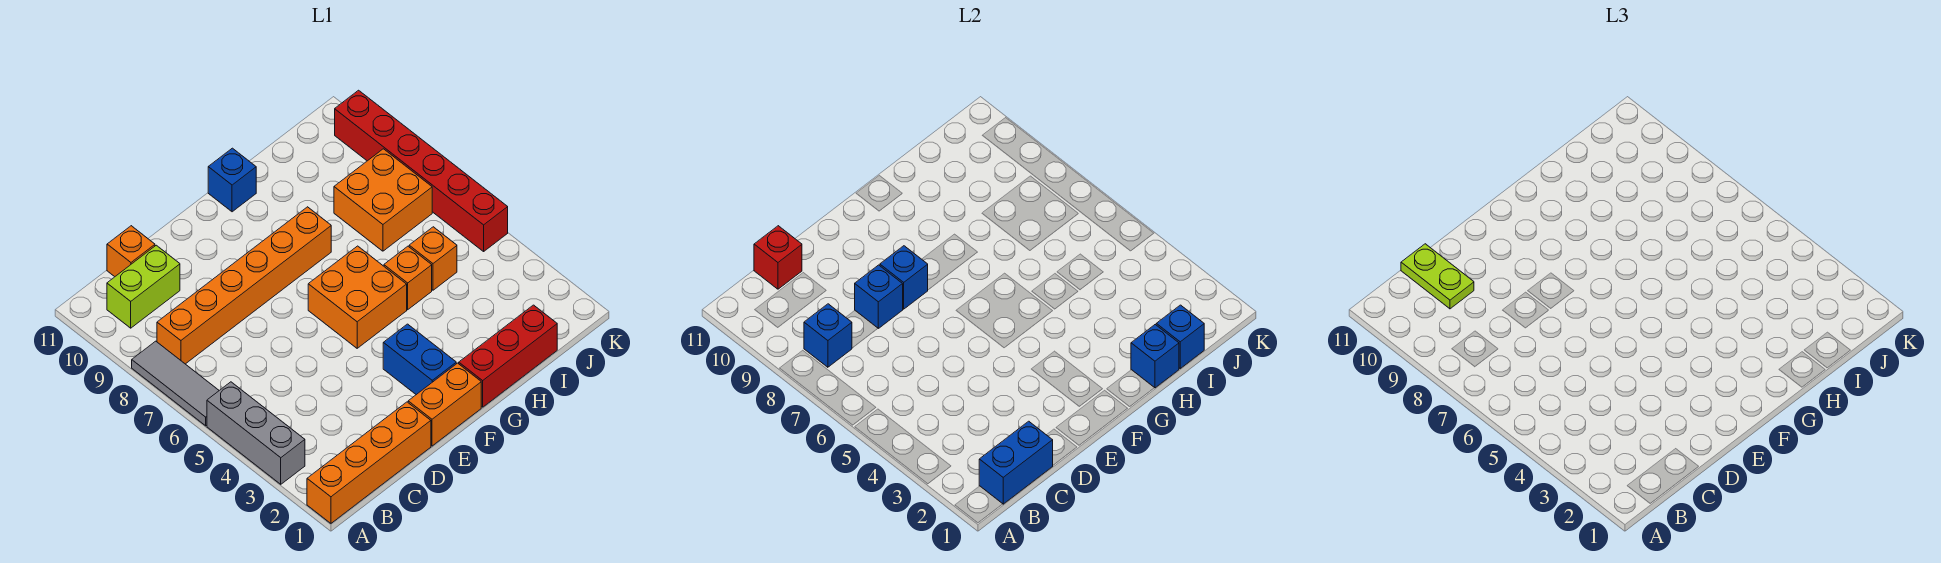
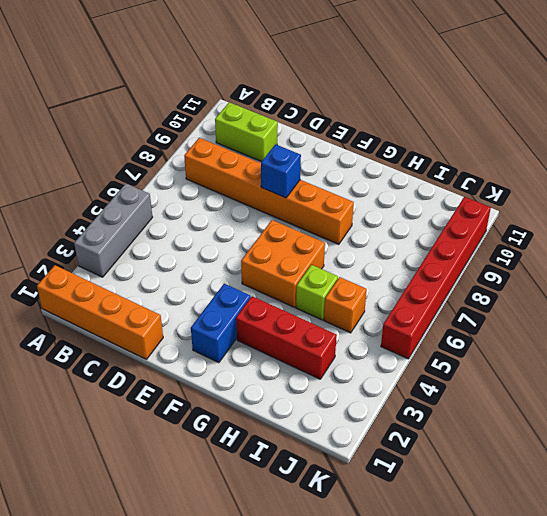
red 1x3 brick [236,296,337,379] -> red 1x3 brick moved to [459,305,557,407]
lime 1x1 brick [296,265,338,320] -> orange 1x1 brick [384,246,432,310]
none -> grey 1x3 tile [132,341,219,426]
none -> orange 1x1 brick [107,226,155,277]
none -> orange 1x2 brick [408,363,481,446]

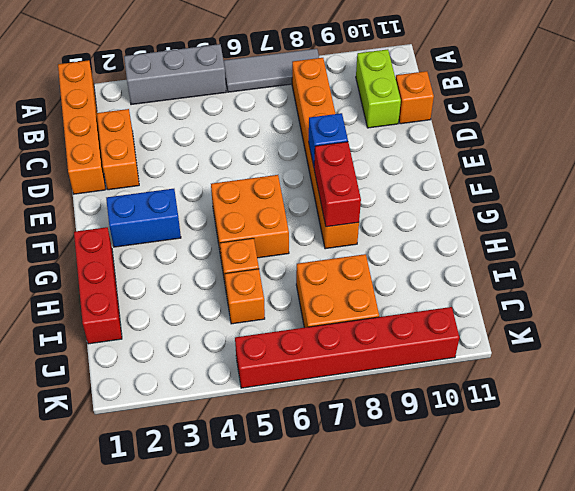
orange 1x2 brick [97,109,139,190] -> orange 1x2 brick moved to [408,363,481,446]
red 1x2 brick [314,142,361,227] -> none
none -> blue 1x1 brick [208,148,256,212]
none -> blue 1x2 brick [979,421,1053,504]
none -> blue 1x1 brick [804,304,852,367]

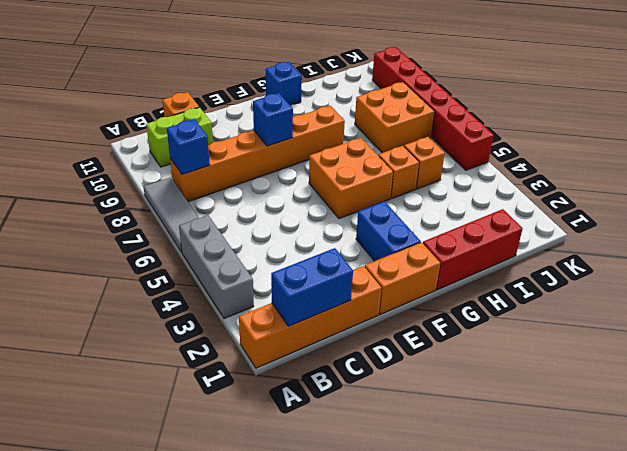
none -> red 1x1 brick [754,226,802,289]
none -> blue 1x1 brick [855,265,903,328]
none -> blue 1x1 brick [1131,325,1179,388]

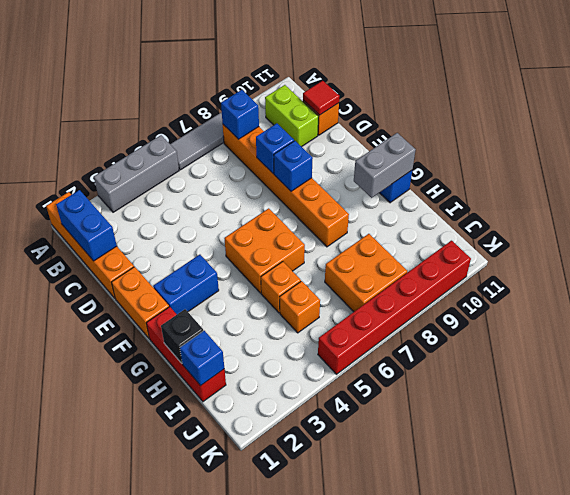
red 1x1 tile [303,81,339,115] -> red 1x1 brick [754,226,802,289]
grey 1x2 brick [354,133,416,198] -> none
black 1x1 brick [161,309,203,363] -> blue 1x1 brick [1131,325,1179,388]
none -> lime 1x2 plate [1401,244,1474,309]

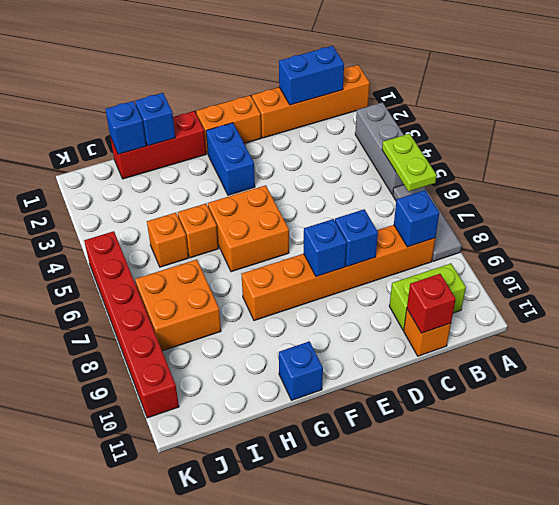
lime 1x2 plate [382,134,437,191] -> lime 1x2 plate moved to [1401,244,1474,309]

